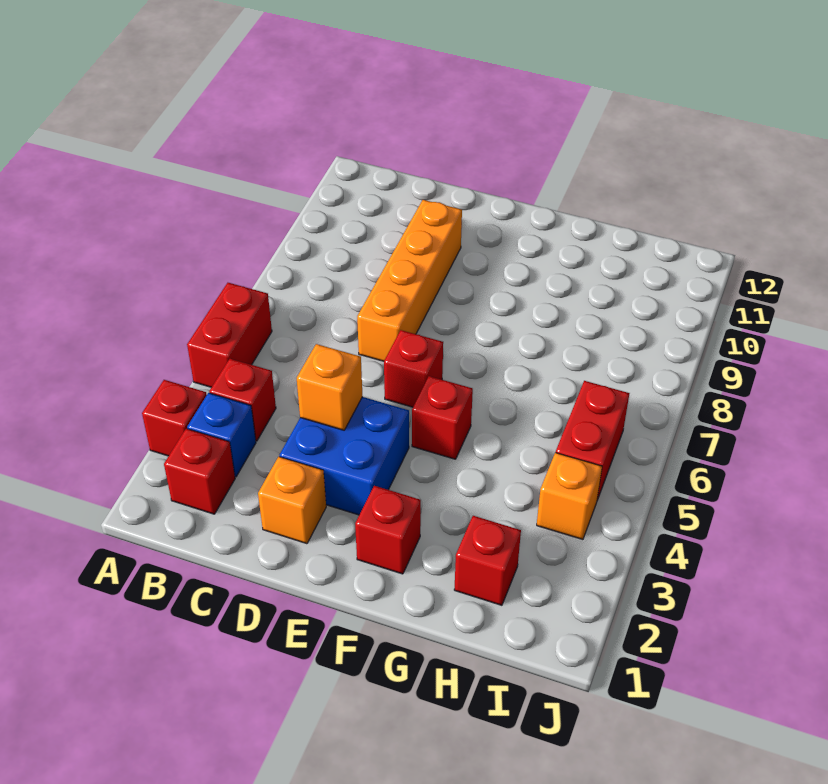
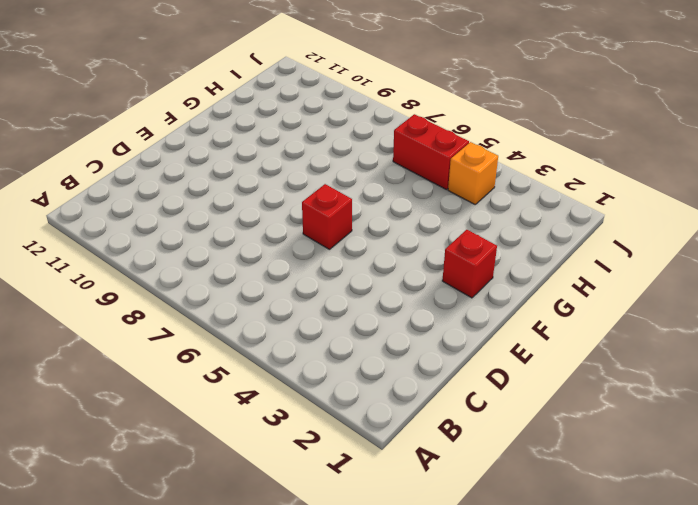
none -> red 1x1 brick [142,380,207,456]
none -> red 1x2 brick [187,283,272,387]
none -> red 1x1 brick [164,429,235,514]

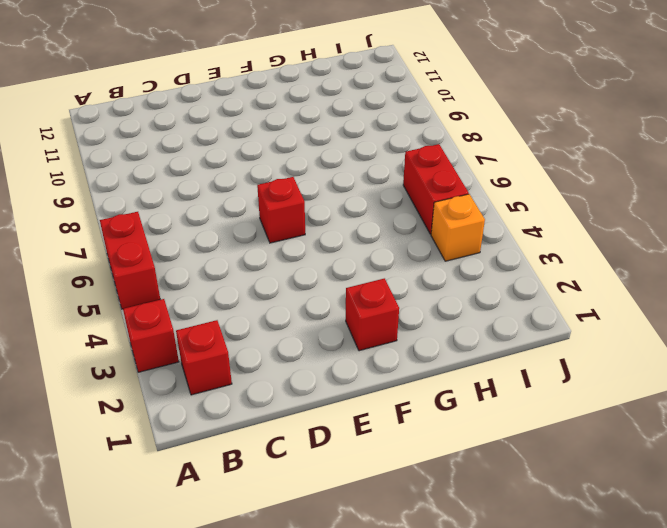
none -> blue 1x1 brick [187,393,256,477]
none -> red 1x1 brick [209,359,276,441]
none -> orange 1x1 brick [258,457,326,544]

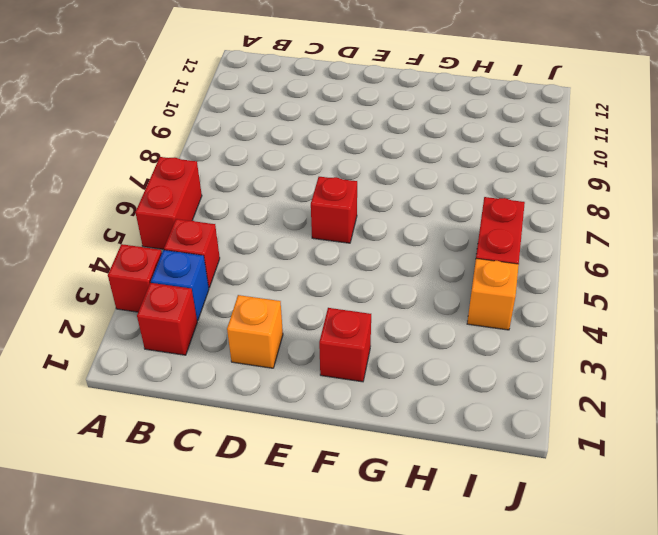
none -> blue 2x2 brick [280,397,409,515]
none -> orange 1x4 brick [357,200,462,361]
none -> red 1x1 brick [412,376,473,459]

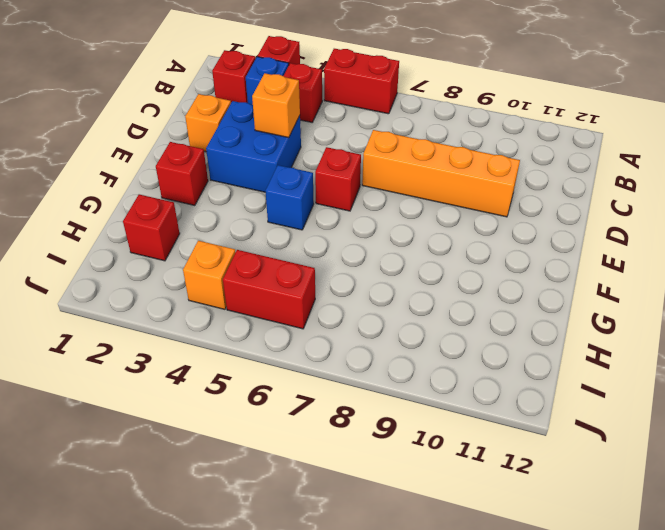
blue 1x1 brick [266,165,314,230] -> red 1x1 brick [412,376,473,459]

